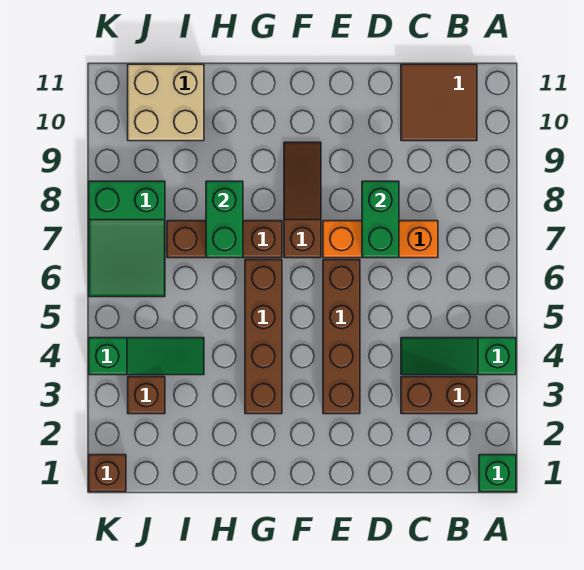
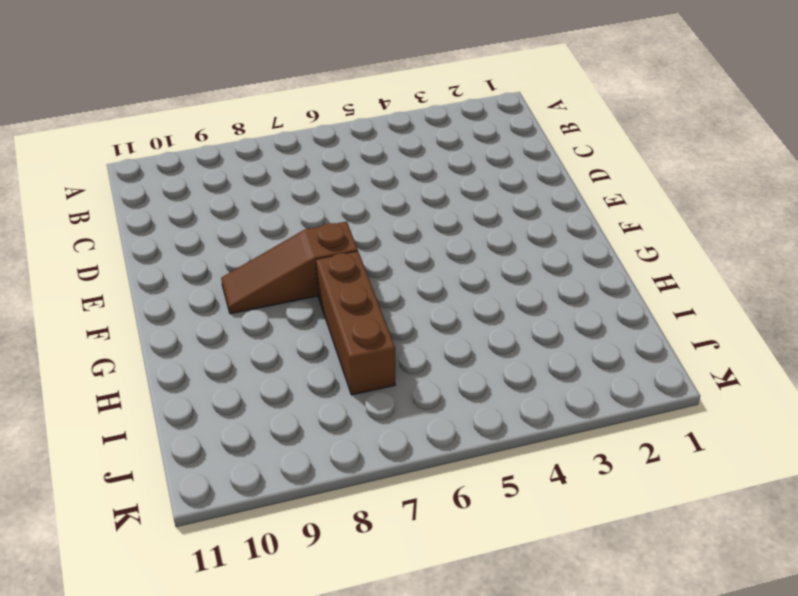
none -> green 1x1 brick [479,455,516,492]
none -> green 1x3 slope [401,338,516,375]
none -> brown 1x2 brick [401,377,477,414]

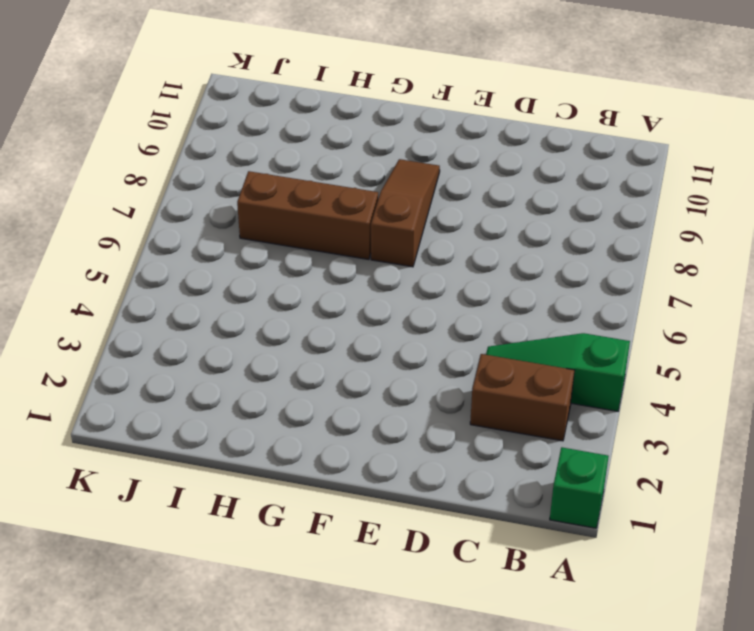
none -> brown 2x2 tile [401,64,477,141]
none -> orange 1x3 brick [323,221,438,258]
none -> brown 1x4 brick [323,260,360,414]

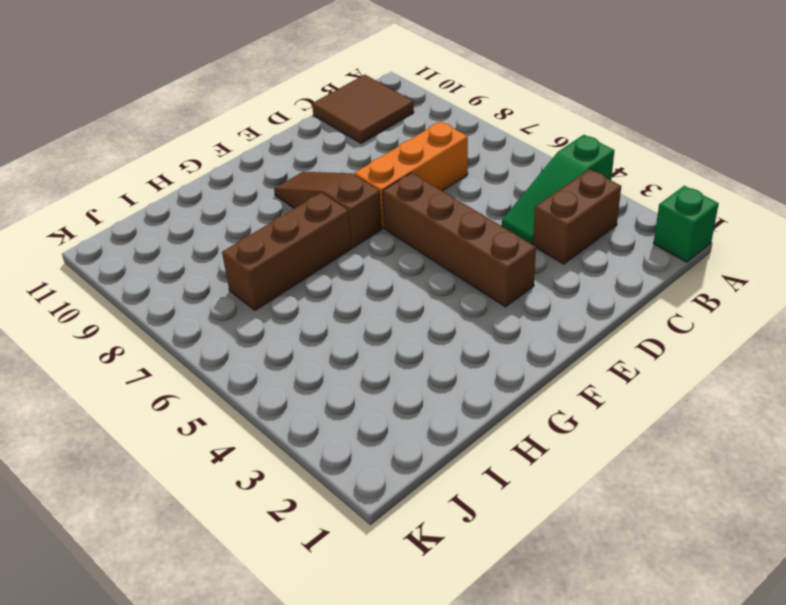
none -> brown 1x4 brick [245,260,282,414]
none -> green 1x3 slope [89,338,204,375]
none -> tan 2x2 brick [128,64,204,141]

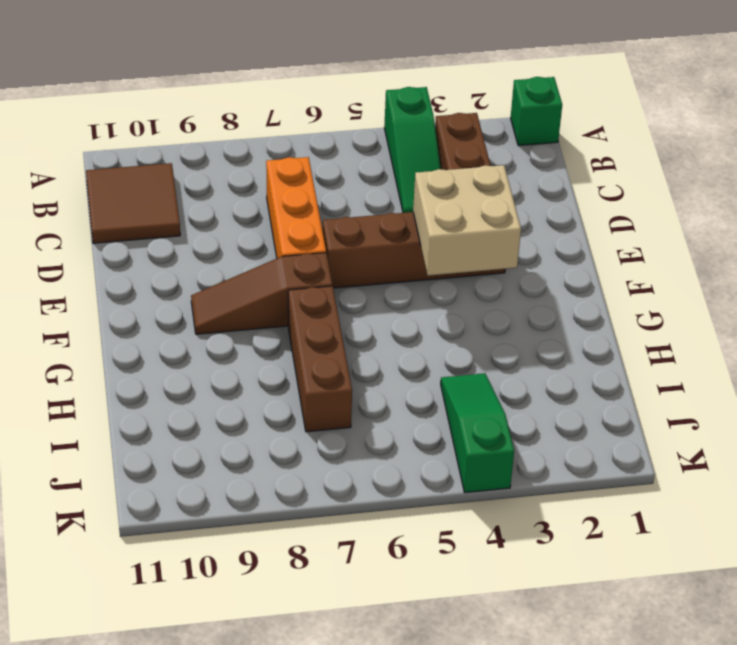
tan 2x2 brick [413,165,521,276] -> tan 2x2 brick moved to [128,64,204,141]
none -> brown 1x4 brick [245,260,282,414]
none -> brown 1x1 brick [128,377,165,414]
none -> green 2x3 slope [89,181,165,297]

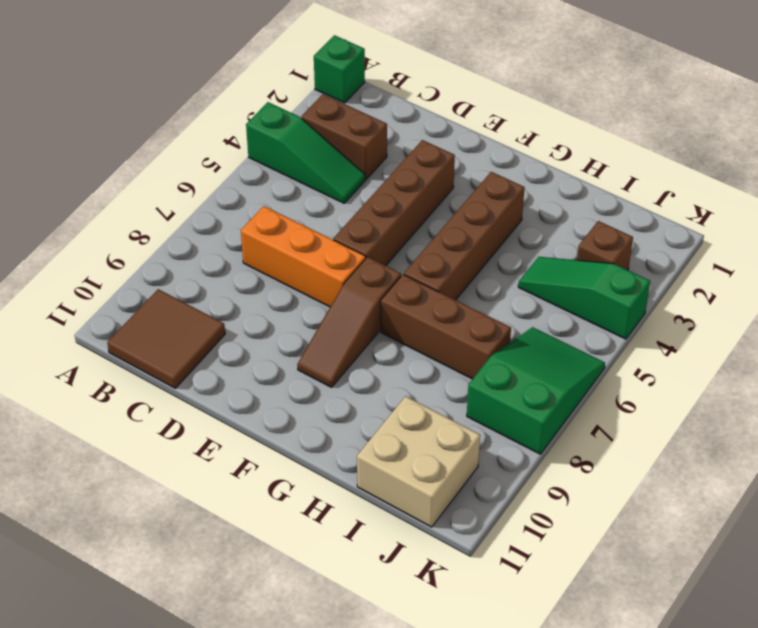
none -> brown 1x1 brick [89,455,126,492]
none -> green 1x2 brick [362,181,399,258]
none -> green 1x2 brick [206,181,243,258]

